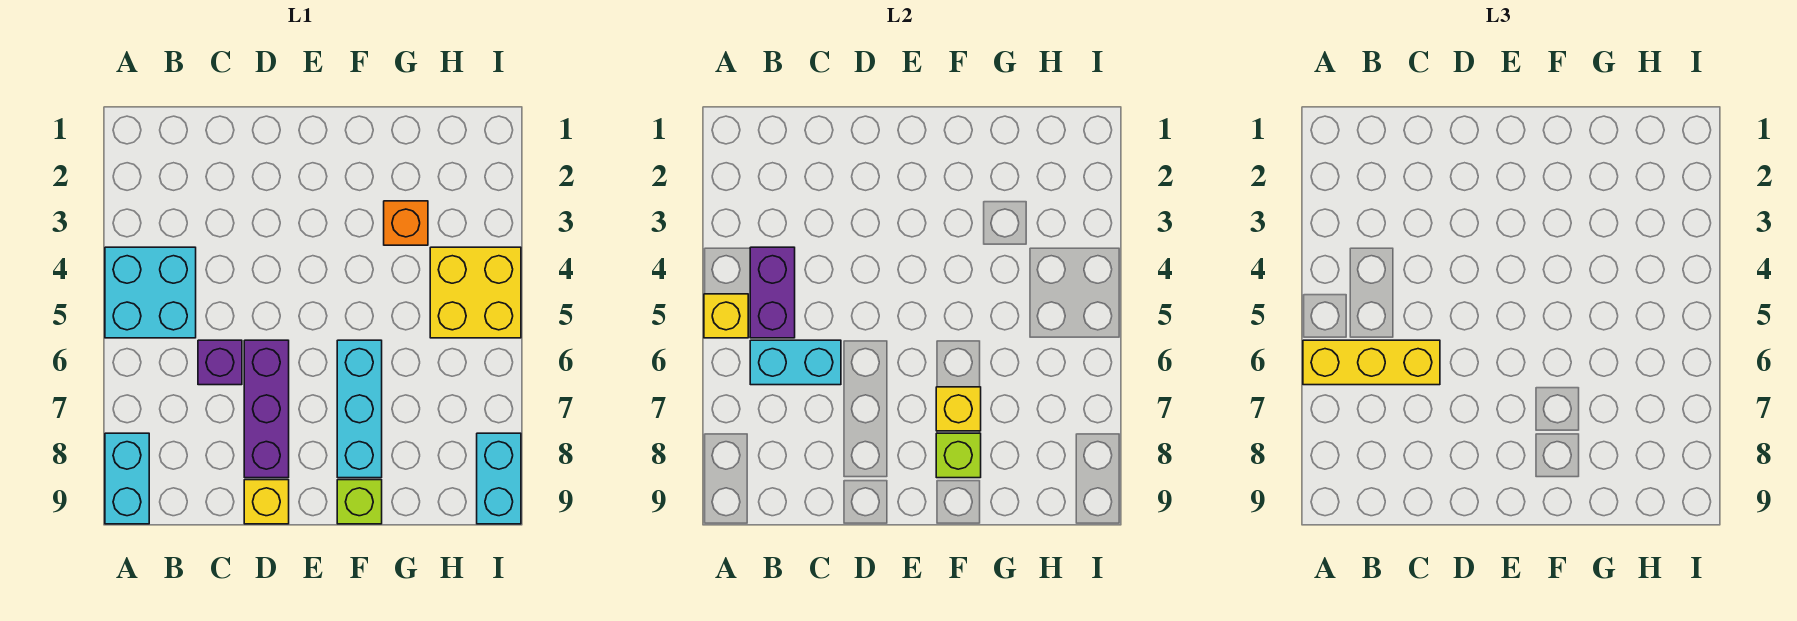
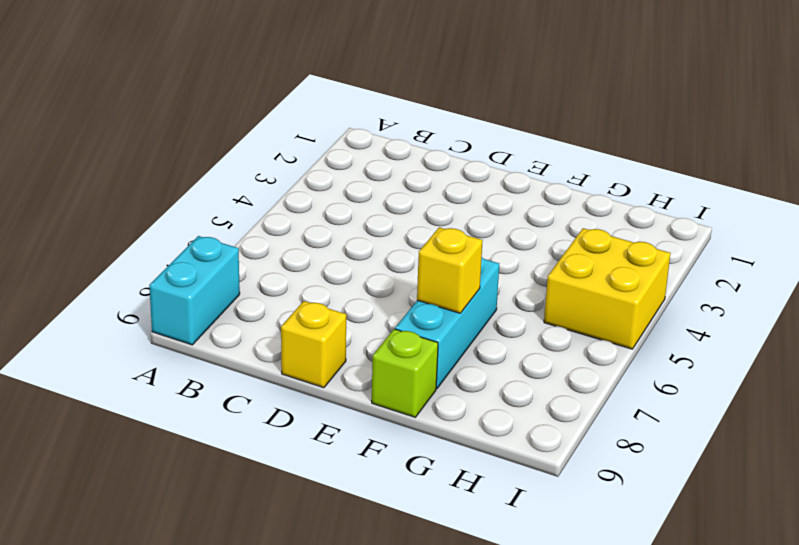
none -> cyan 2x2 brick [105,247,196,338]
none -> purple 1x1 brick [198,340,242,385]
none -> purple 1x3 brick [244,340,289,478]

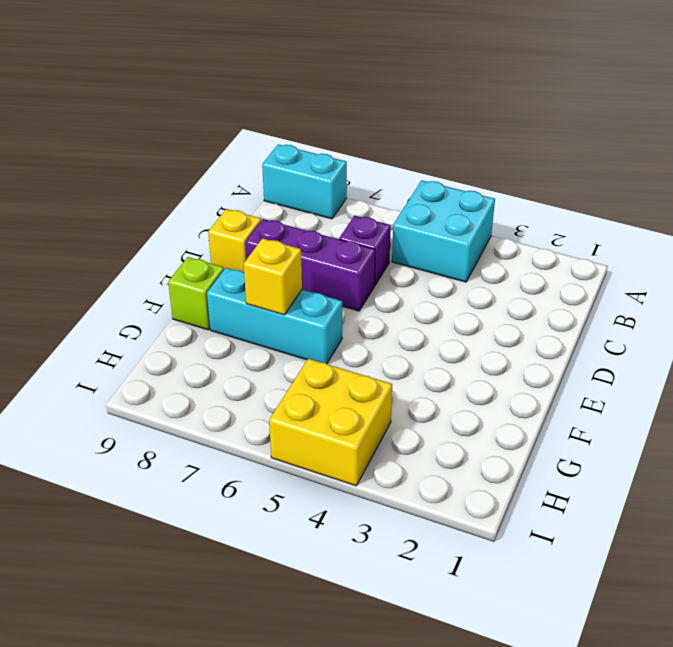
none -> orange 1x1 brick [384,201,428,245]
none -> cyan 1x2 brick [477,433,521,524]
none -> yellow 1x1 brick [704,294,748,338]

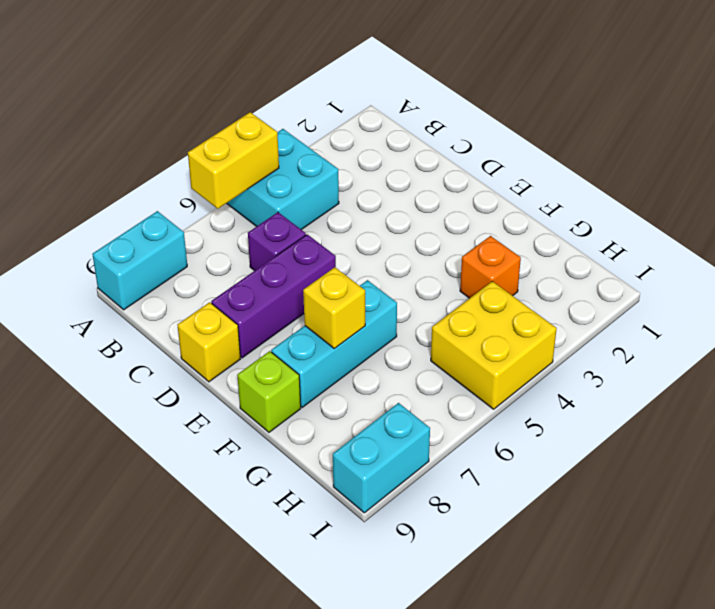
yellow 1x2 brick [188,112,279,209] -> yellow 1x1 brick [704,294,748,338]
none -> purple 1x2 brick [750,247,795,338]
none -> cyan 1x2 brick [750,340,841,385]
none -> lime 1x1 brick [936,433,981,478]

